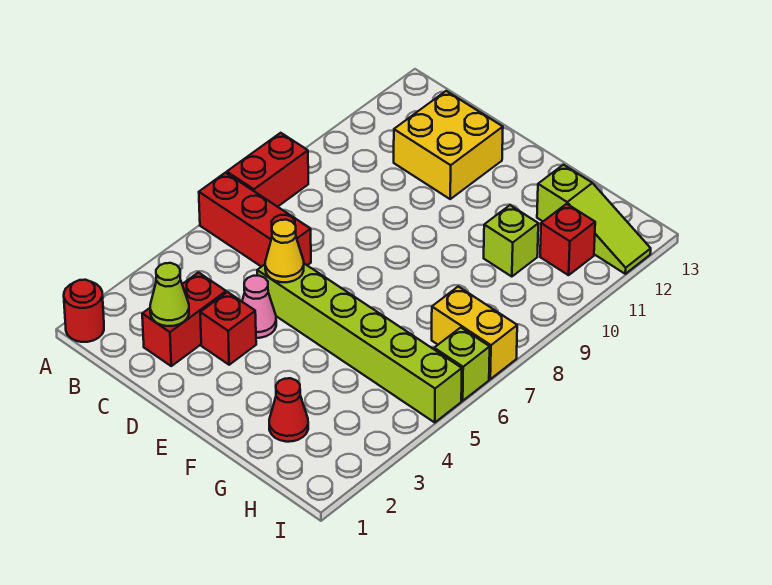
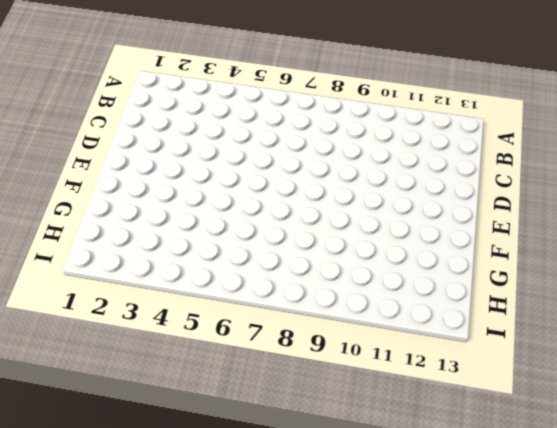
none -> red 1x1 round brick [64,280,104,342]
none -> red 1x3 brick [199,173,311,267]
none -> red 1x2 brick [227,133,308,207]

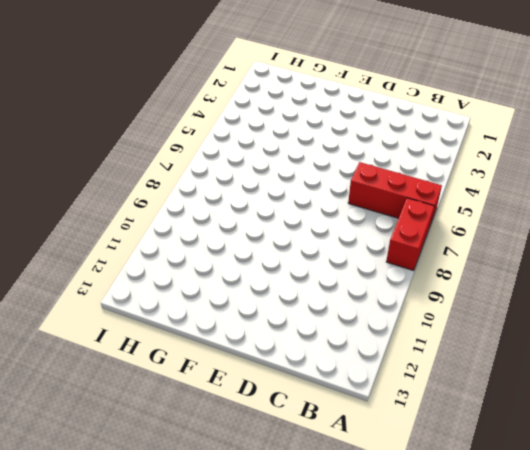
none -> red 1x1 round brick [64,280,104,342]
none -> red 1x2 brick [142,272,226,366]
none -> yellow 2x2 brick [394,91,503,199]

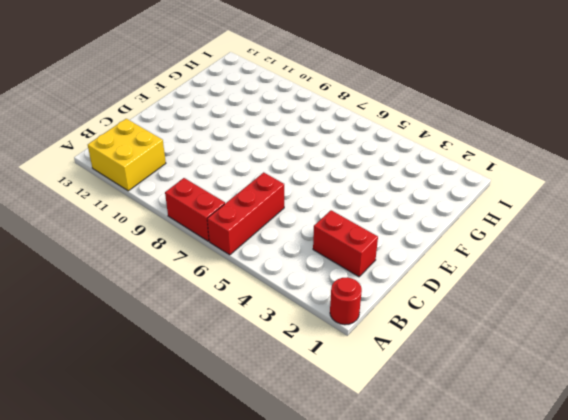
yellow 2x2 brick [88,119,166,191] -> yellow 2x2 brick moved to [394,91,503,199]
none -> red 1x1 brick [200,292,256,365]
none -> pink 1x1 cone [242,276,276,338]
none -> lime 1x6 brick [257,264,462,422]

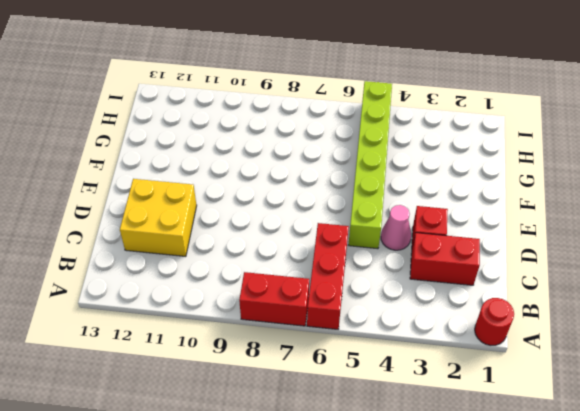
none -> red 1x1 cone [269,378,308,442]
none -> lime 1x1 brick [484,205,538,277]
none -> lime 1x3 slope [537,165,651,274]

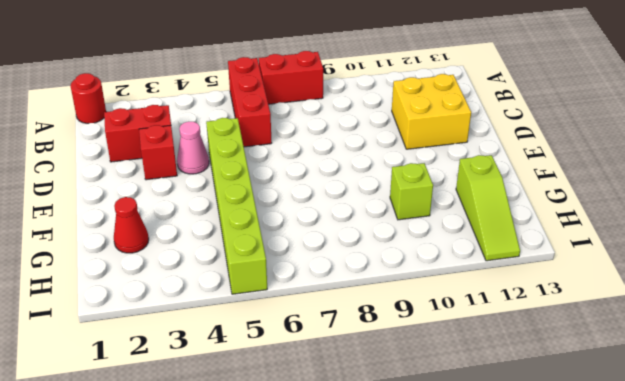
none -> yellow 1x2 brick [432,287,517,379]
none -> red 1x1 brick [540,204,595,275]
none -> lime 1x1 brick [434,328,490,401]

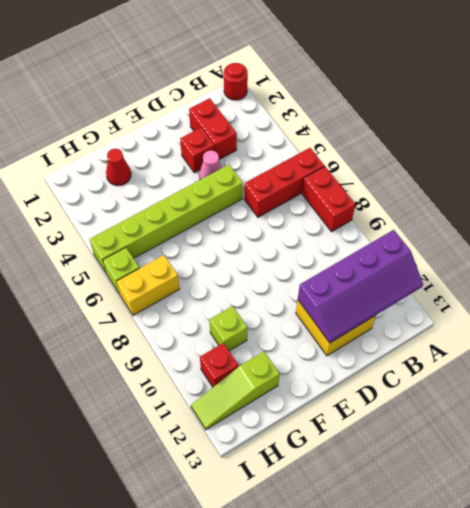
purple 2x4 slope [298,230,423,343] -> none
none -> lime 1x1 cone [150,263,189,326]
none -> yellow 1x1 cone [265,220,304,282]

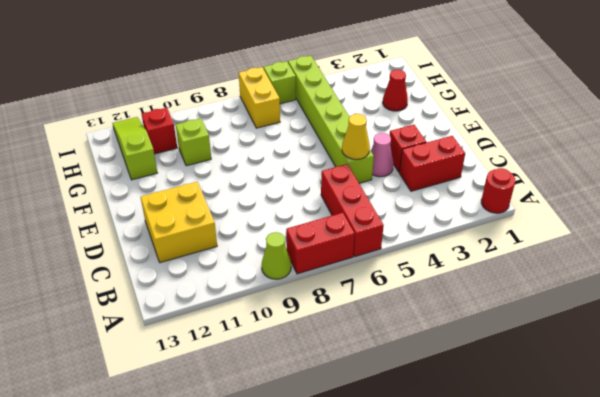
lime 1x1 cone [262,232,291,279] -> lime 1x1 cone moved to [150,263,189,326]

